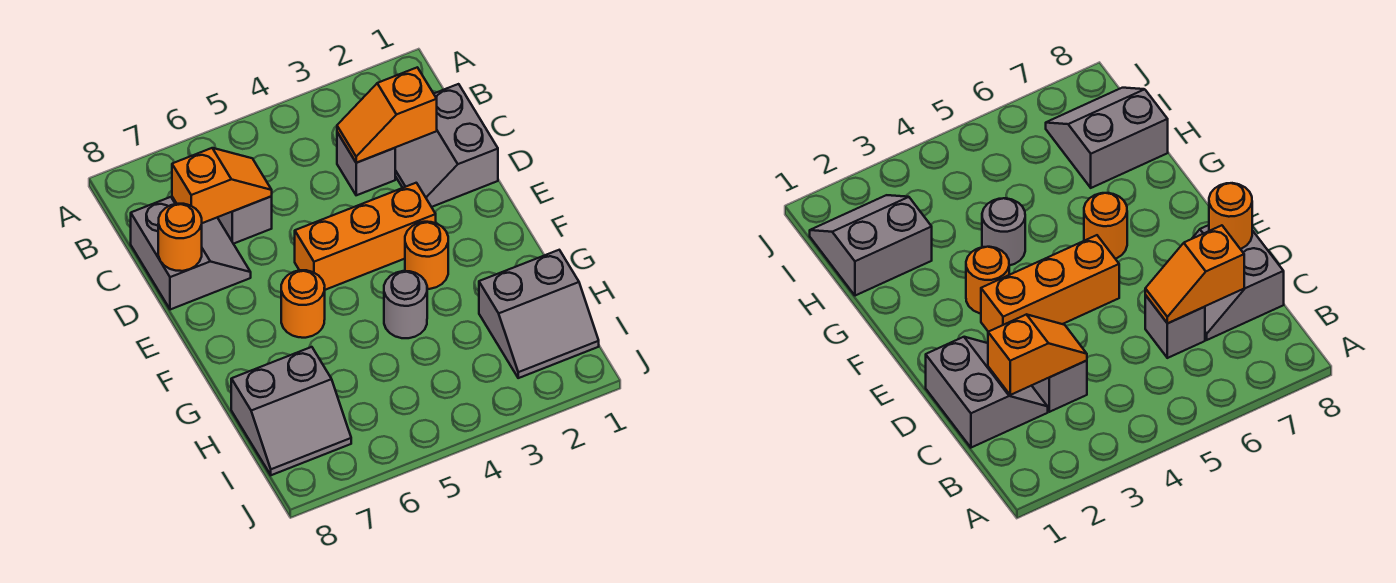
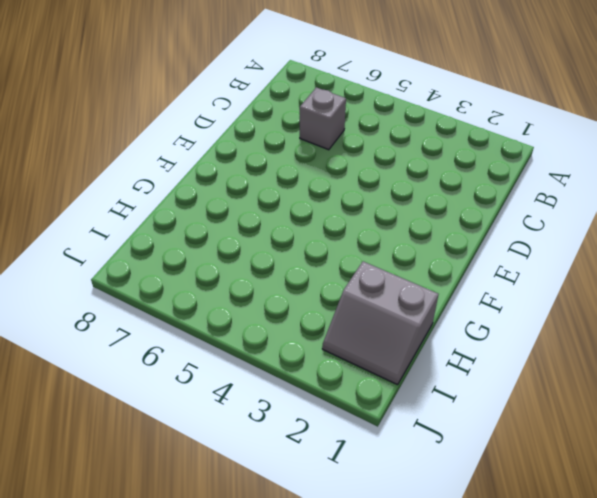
none -> grey 2x2 slope [395,84,498,207]
none -> grey 1x1 brick [337,132,395,195]
none -> grey 2x2 slope [131,197,251,310]

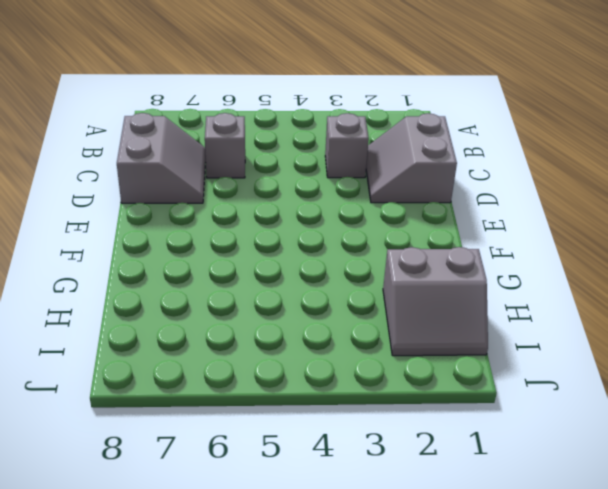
none -> orange 1x3 brick [295,183,436,290]
none -> orange 1x1 round brick [405,222,448,289]
none -> orange 1x1 round brick [281,270,325,338]

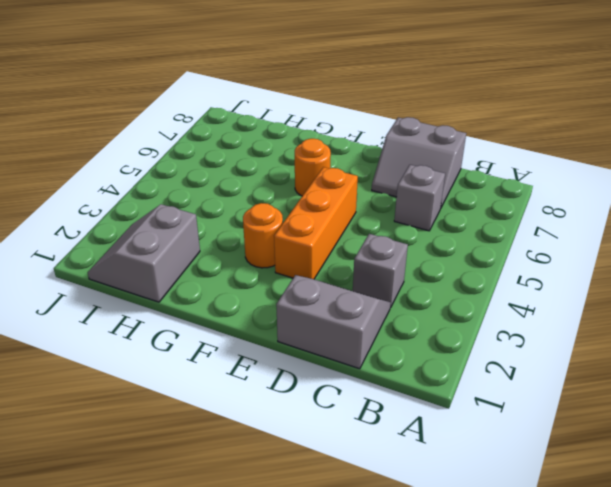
none -> grey 1x1 round brick [384,271,427,338]
none -> grey 2x2 slope [231,347,351,475]
none -> orange 1x2 slope [337,67,437,163]

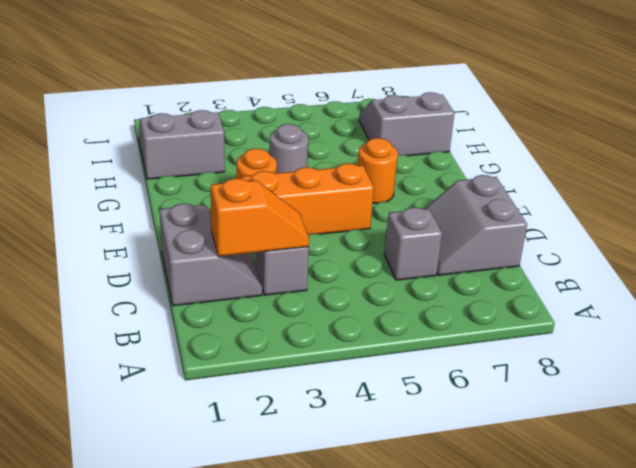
none -> orange 1x2 slope [172,148,272,223]
none -> orange 1x1 round brick [158,204,202,271]

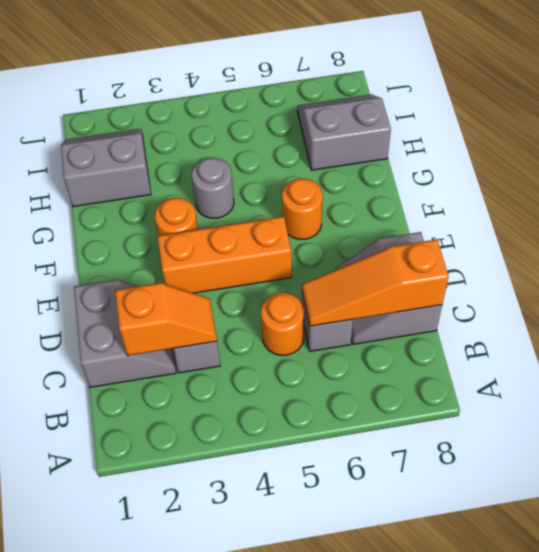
orange 1x1 round brick [261,293,304,355] -> orange 1x1 round brick moved to [158,204,202,271]
orange 1x3 slope [302,239,449,326] -> orange 1x2 slope [172,148,272,223]

